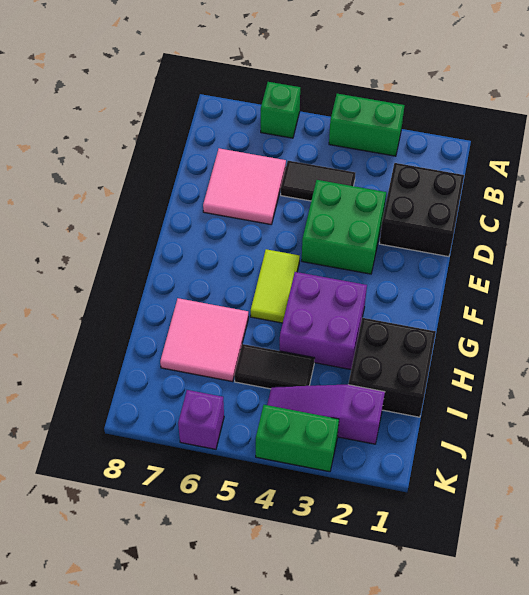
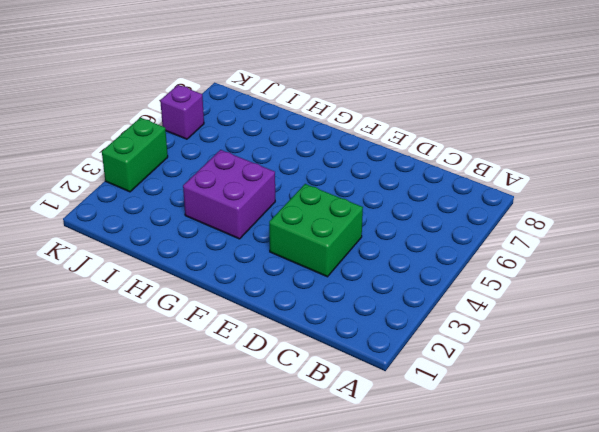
none -> green 1x2 brick [329,94,404,156]
none -> green 1x1 brick [261,82,300,138]
none -> black 2x2 brick [379,163,464,257]

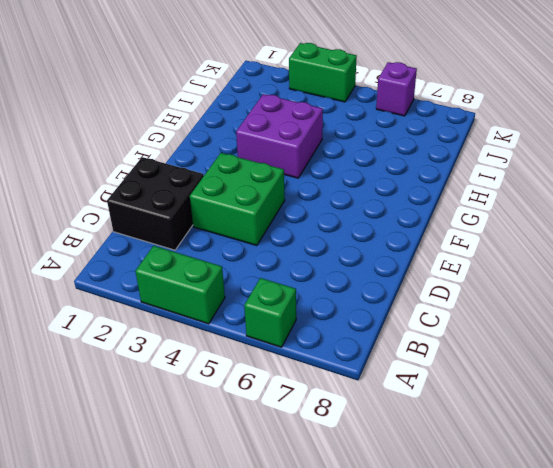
none -> black 1x2 tile [281,161,355,201]
none -> pink 2x2 tile [203,148,286,224]
none -> lime 1x2 tile [251,249,300,323]

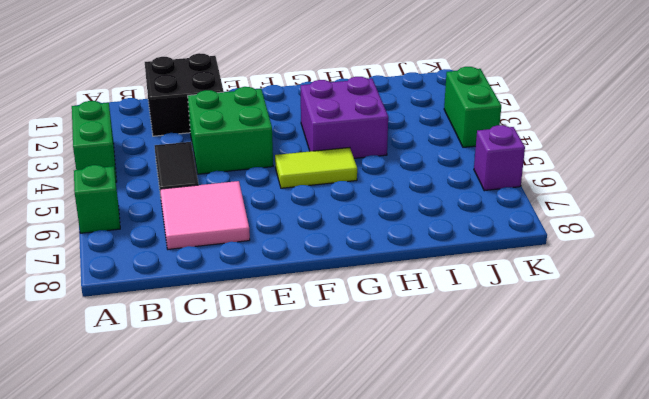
none -> black 2x2 brick [348,318,436,417]
none -> pink 2x2 tile [160,298,249,382]
none -> black 1x2 tile [234,344,315,389]

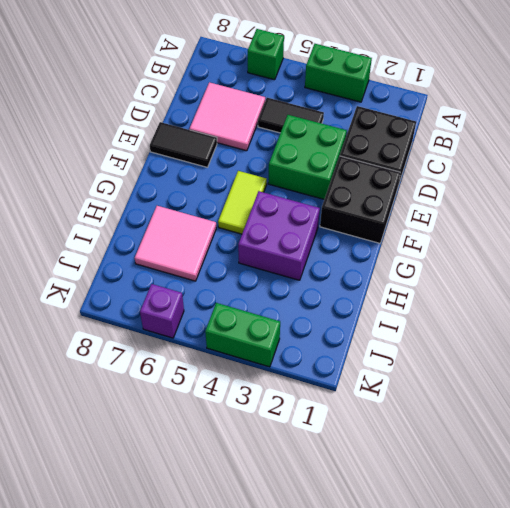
black 2x2 brick [320,156,400,243] -> black 2x2 brick moved to [348,318,436,417]
black 1x2 tile [150,122,217,167] -> black 1x2 tile moved to [234,344,315,389]
none -> purple 1x3 slope [267,385,385,444]

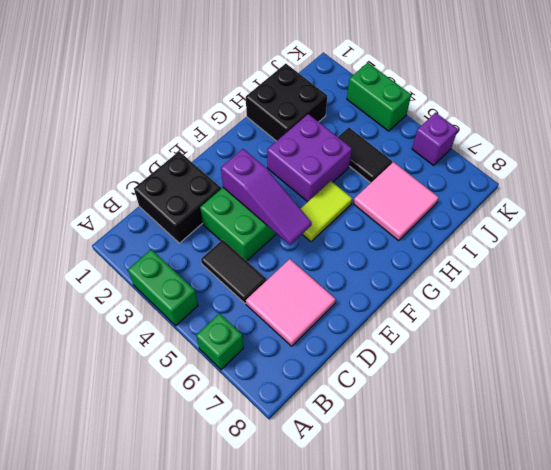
purple 1x3 slope [221,149,312,245] -> purple 1x3 slope moved to [267,385,385,444]

